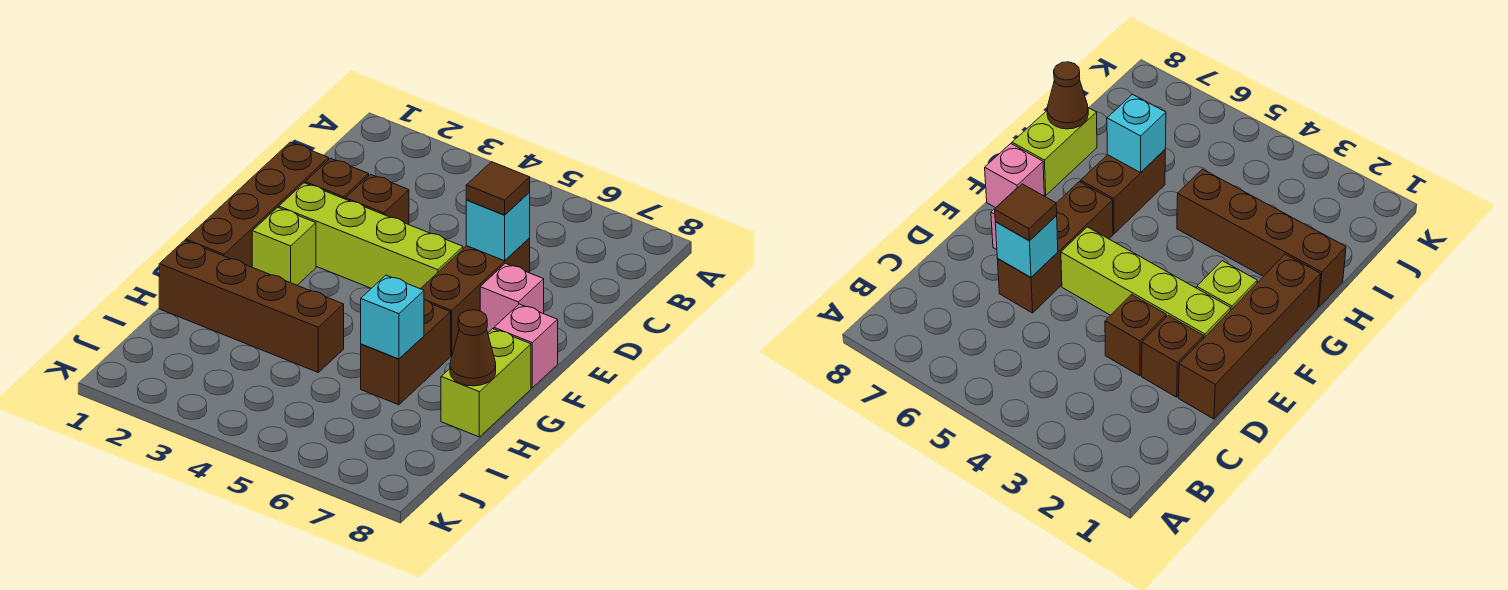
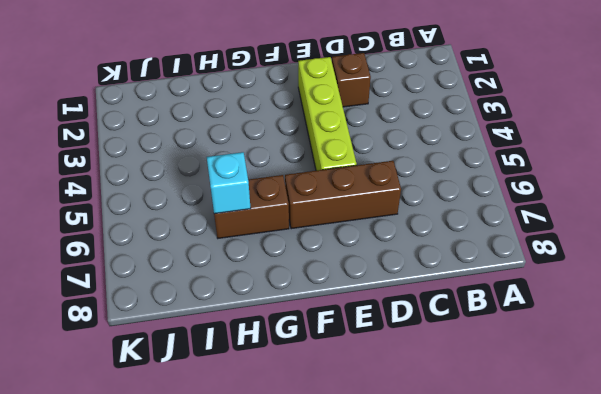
none -> brown 1x4 brick [186,142,329,267]
none -> brown 1x1 brick [346,175,409,225]
none -> pink 1x1 brick [480,263,544,332]

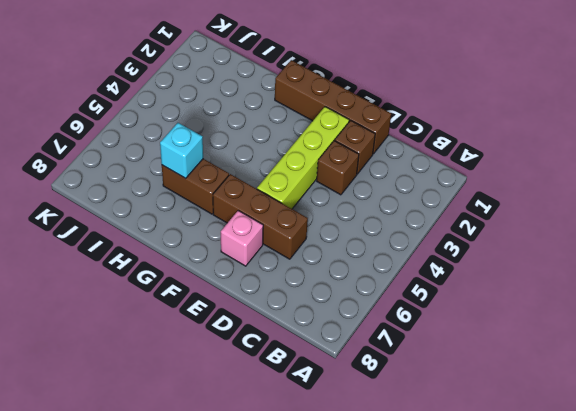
none -> lime 1x1 brick [252,207,316,285]
none -> pink 1x1 brick [494,304,558,388]
none -> lime 1x2 brick [441,329,531,437]

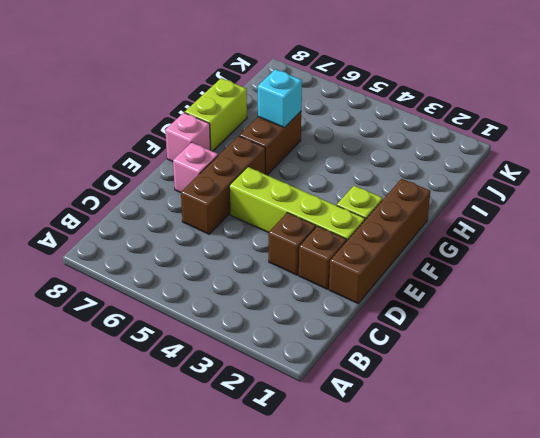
none -> brown 1x4 brick [159,240,344,372]
none -> cyan 1x1 brick [466,192,530,261]
none -> brown 1x1 cone [450,310,496,386]

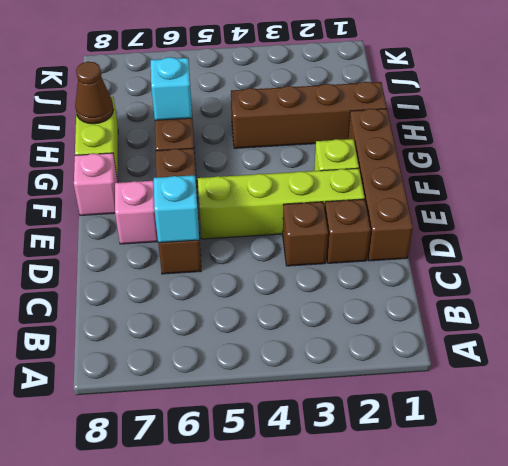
none -> brown 1x1 tile [466,162,530,215]

